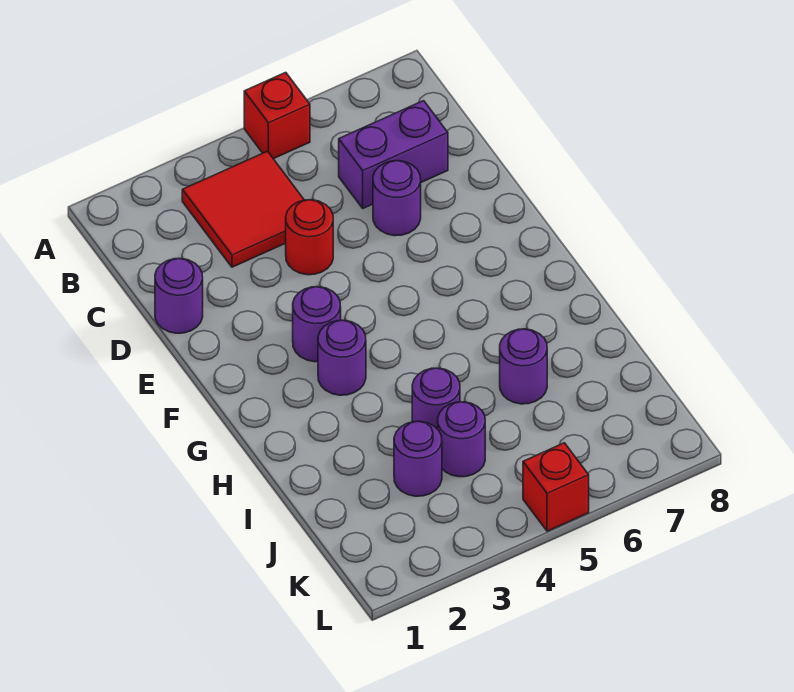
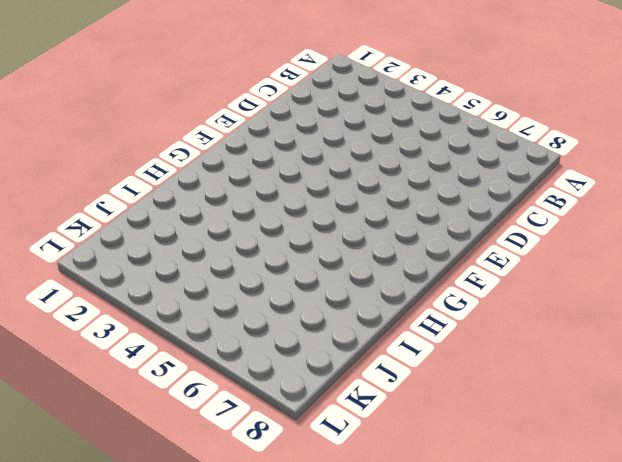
none -> red 1x1 brick [244,72,310,159]
none -> red 2x2 tile [182,151,304,267]
none -> purple 1x2 brick [339,101,448,208]

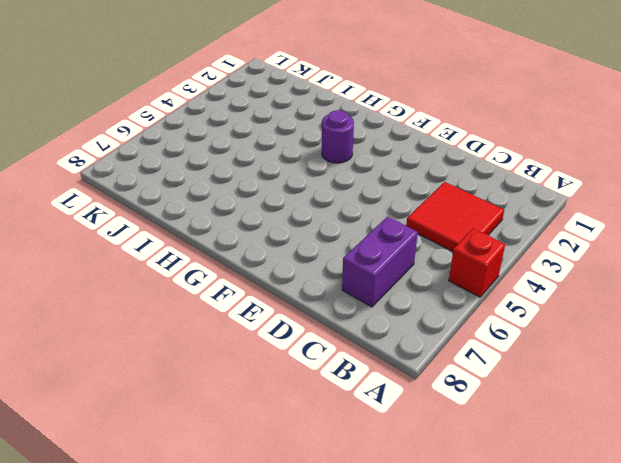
none -> purple 1x1 round brick [155,258,203,333]
none -> red 1x1 round brick [286,200,333,275]
none -> purple 1x1 round brick [373,161,421,236]

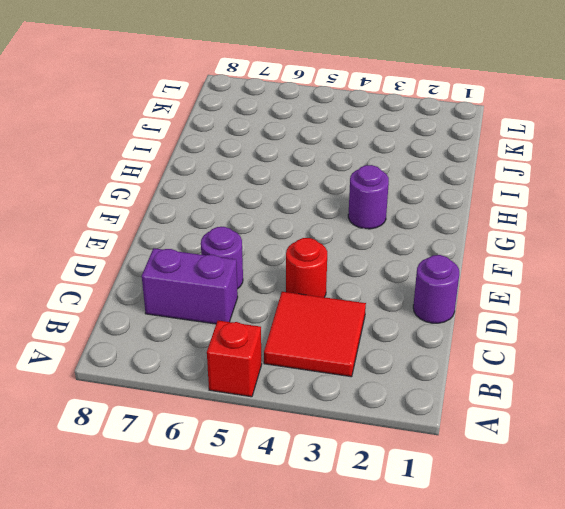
none -> purple 1x1 round brick [293,287,341,362]
none -> purple 1x1 round brick [412,368,460,429]
none -> purple 1x1 round brick [500,329,547,404]

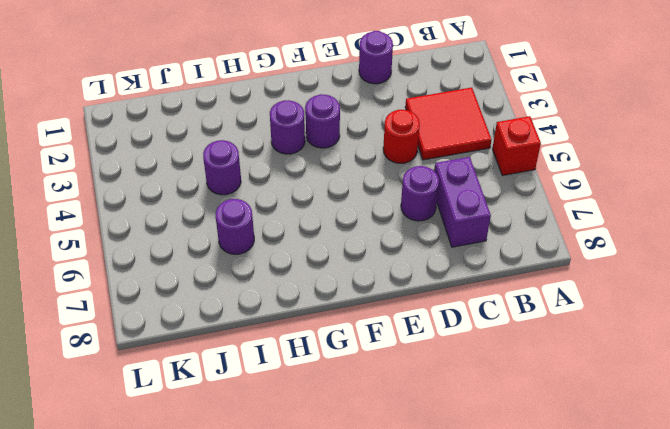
none -> purple 1x1 round brick [394,421,442,496]
none -> purple 1x1 round brick [438,402,485,477]
none -> red 1x1 brick [523,443,589,531]

